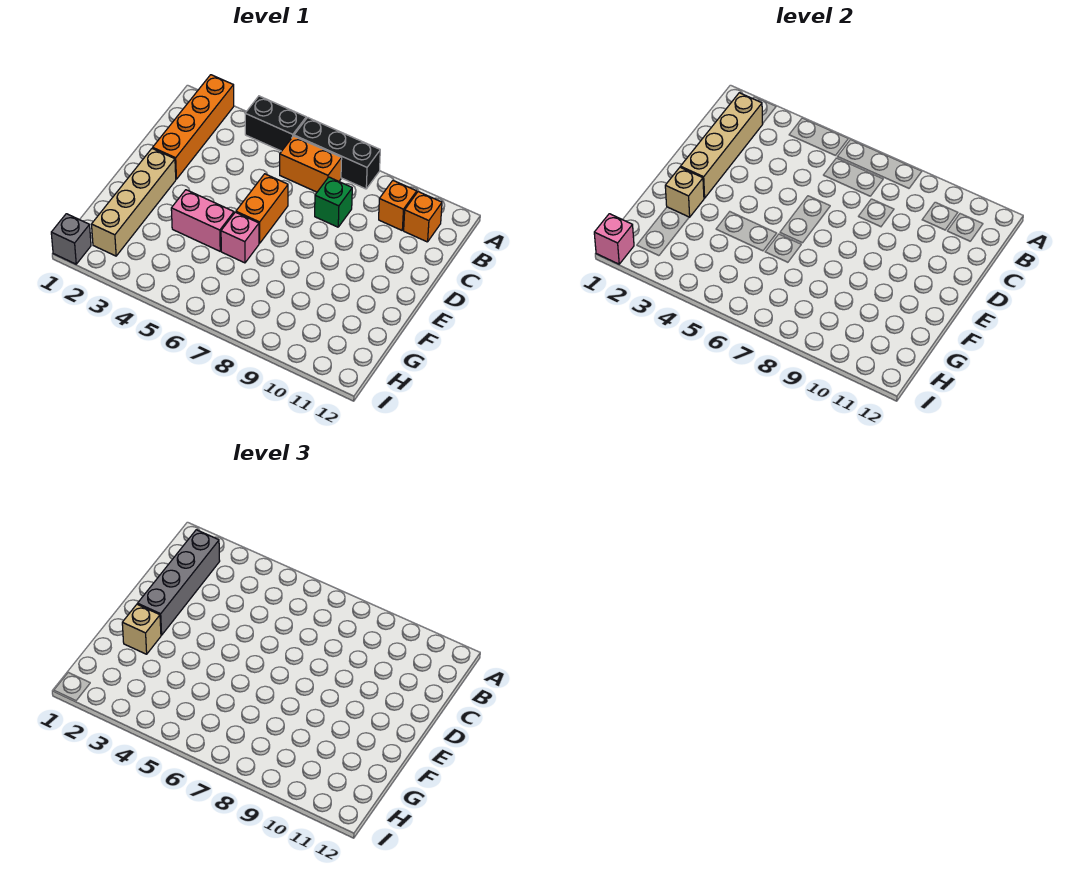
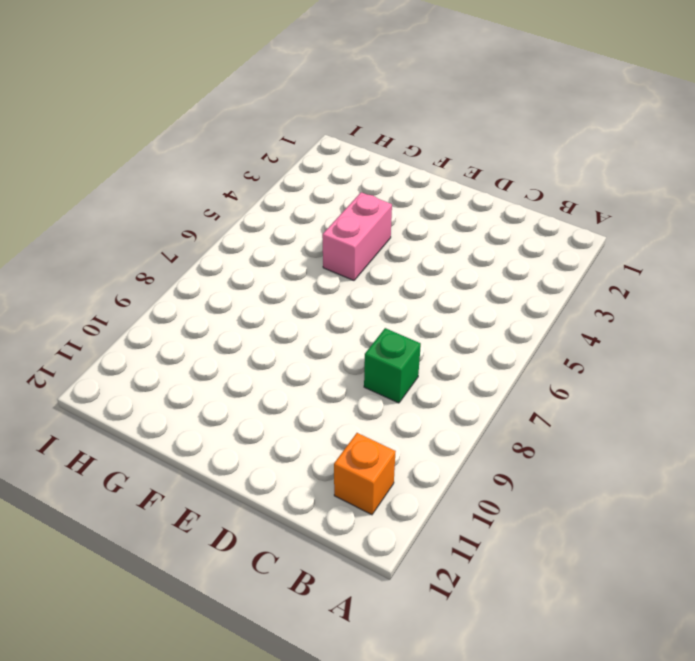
none -> orange 1x4 brick [153,75,234,179]
none -> black 1x2 brick [245,96,306,151]
none -> black 1x3 brick [294,117,380,189]

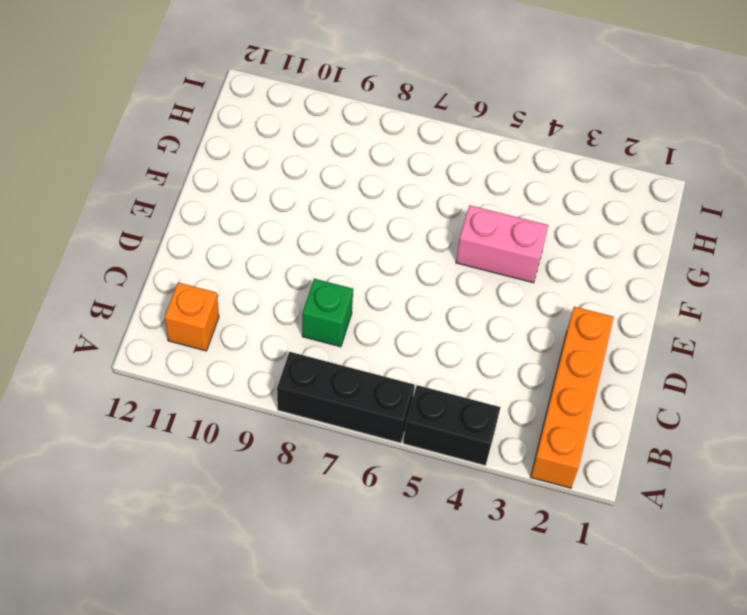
none -> orange 1x2 brick [280,136,342,192]
none -> orange 1x1 brick [379,181,417,230]
none -> orange 1x2 brick [236,174,288,243]

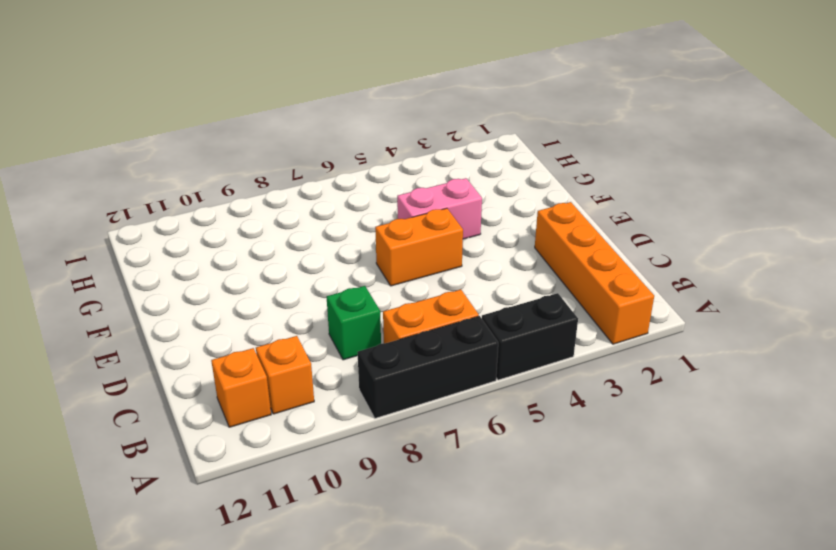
orange 1x2 brick [375,208,463,286] -> orange 1x2 brick turned to [236,174,288,243]
none -> tan 1x4 brick [92,148,176,256]
none -> pink 1x1 brick [221,212,259,263]
none -> grey 1x1 brick [51,214,91,264]

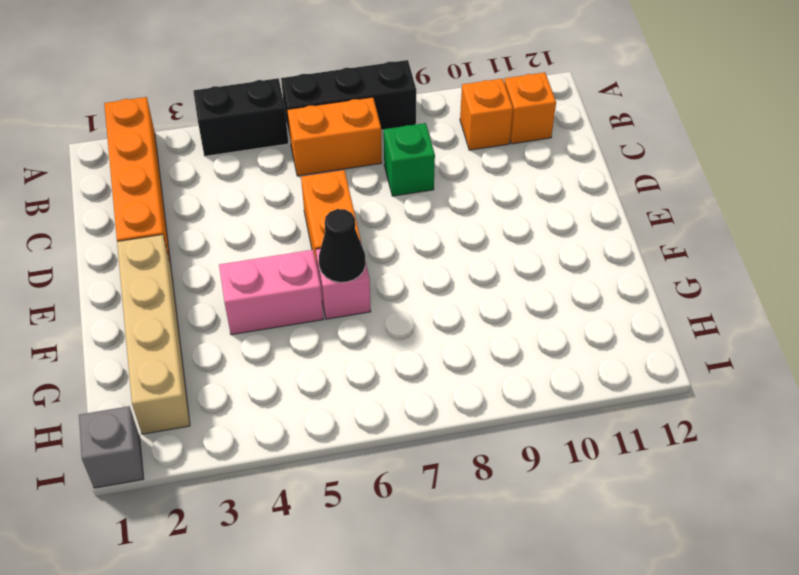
black 1x1 cone [319,209,365,282] -> none
none -> tan 1x4 brick [681,93,763,198]
none -> tan 1x1 brick [665,167,704,217]
none -> pink 1x1 brick [594,214,634,264]

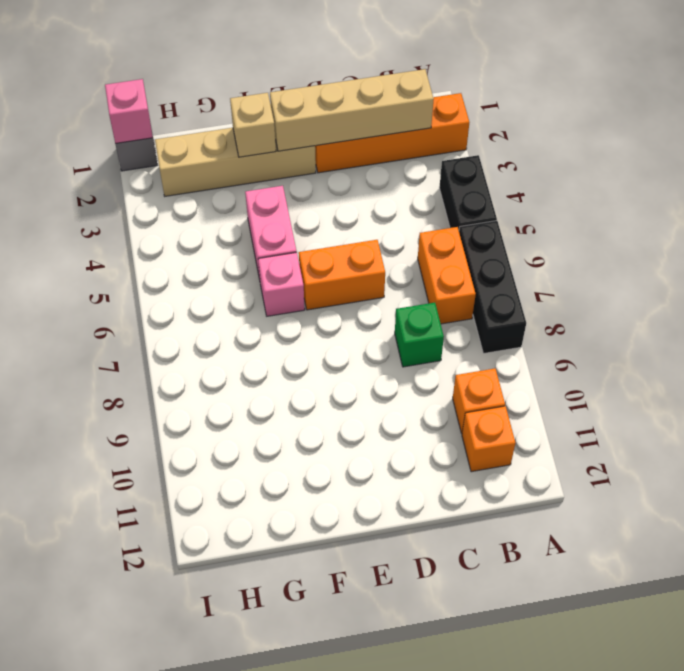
none -> grey 1x4 brick [138,530,220,635]
none -> tan 1x1 brick [122,604,161,654]

